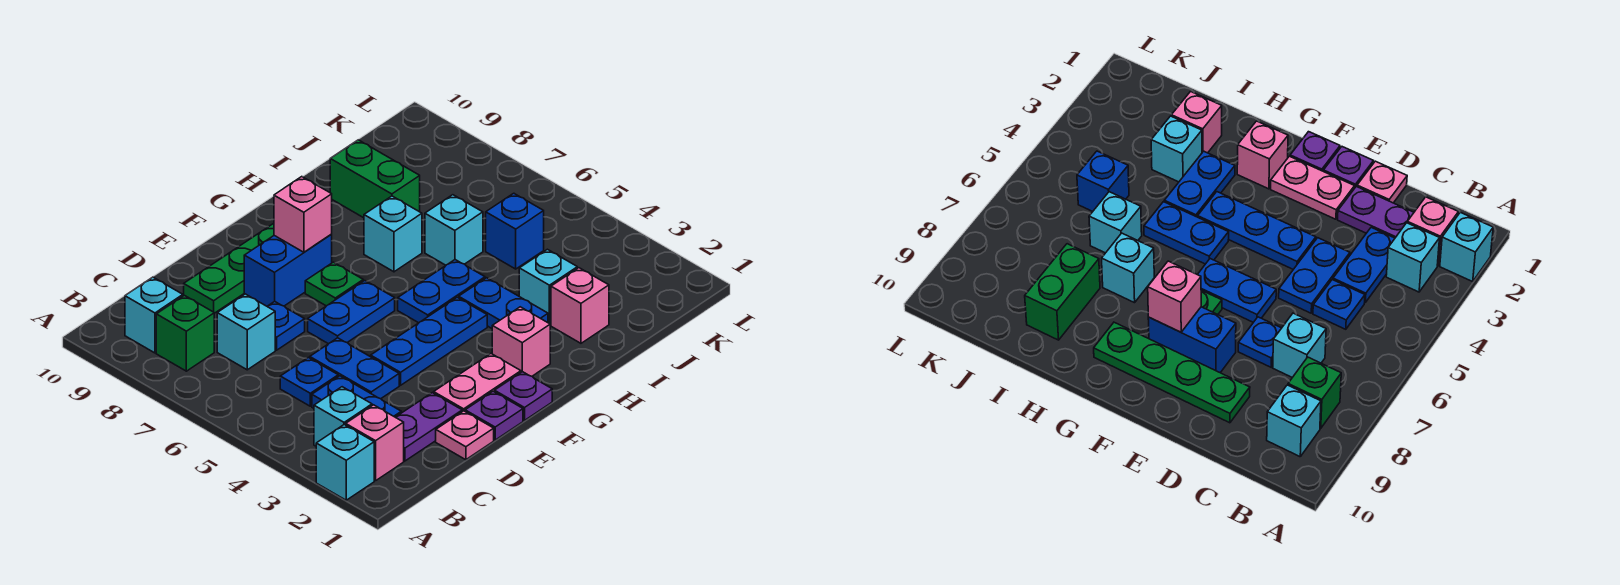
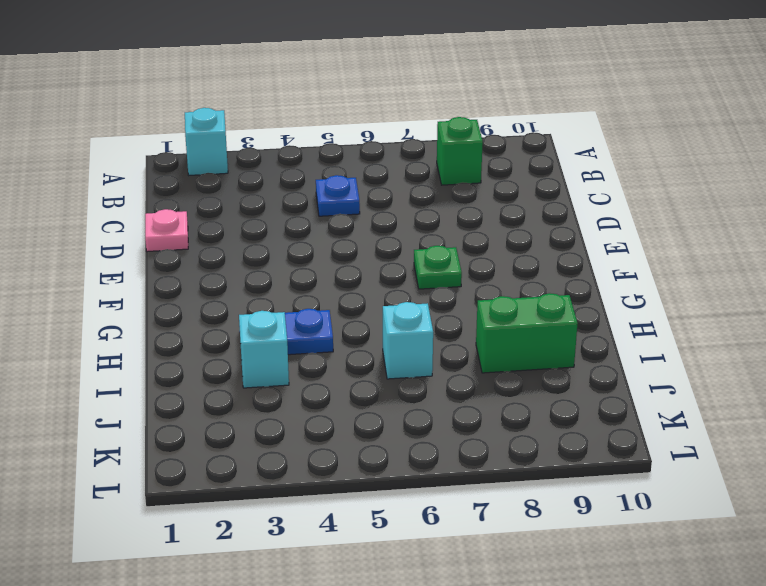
none -> pink 1x1 brick [346,405,404,481]
none -> cyan 1x1 brick [314,387,372,446]
none -> cyan 1x1 brick [125,277,183,353]
none -> purple 1x2 plate [396,393,462,461]

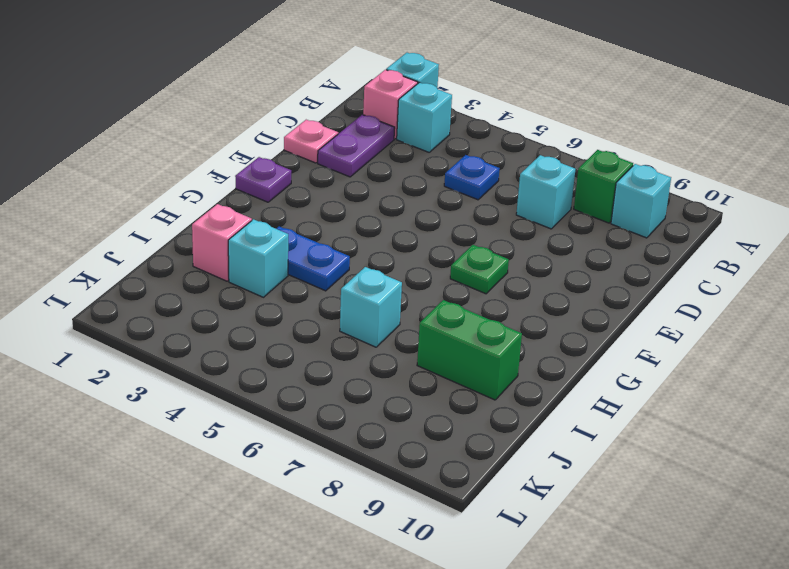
none -> blue 1x2 plate [312,376,401,417]
none -> blue 1x2 plate [310,338,399,399]
none -> blue 1x1 plate [267,301,305,350]
none -> green 1x4 plate [184,223,274,313]

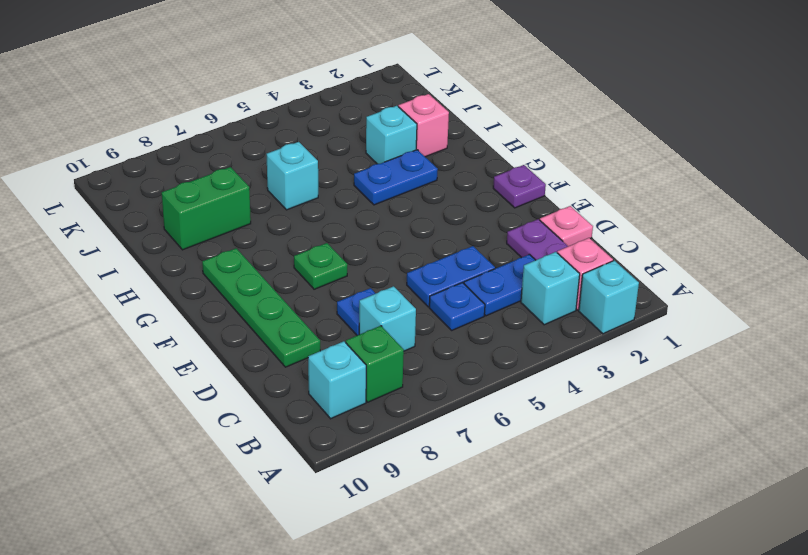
none -> purple 1x1 plate [465,391,523,440]
none -> pink 1x2 plate [434,354,521,412]
none -> blue 1x3 plate [371,297,487,385]
none -> blue 1x2 plate [308,281,395,344]

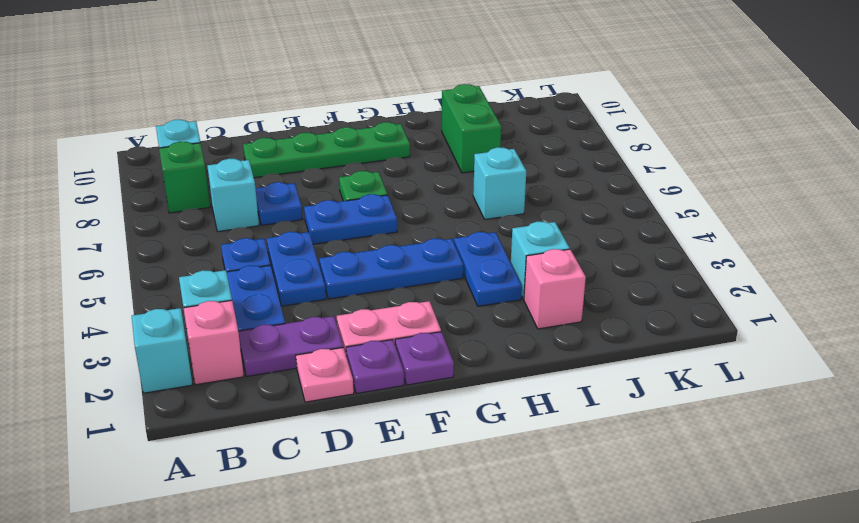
none -> blue 1x2 brick [244,234,332,306]
none -> pink 1x1 brick [492,307,550,376]
none -> blue 1x2 plate [398,260,485,323]
none -> cyan 1x1 brick [364,196,422,272]

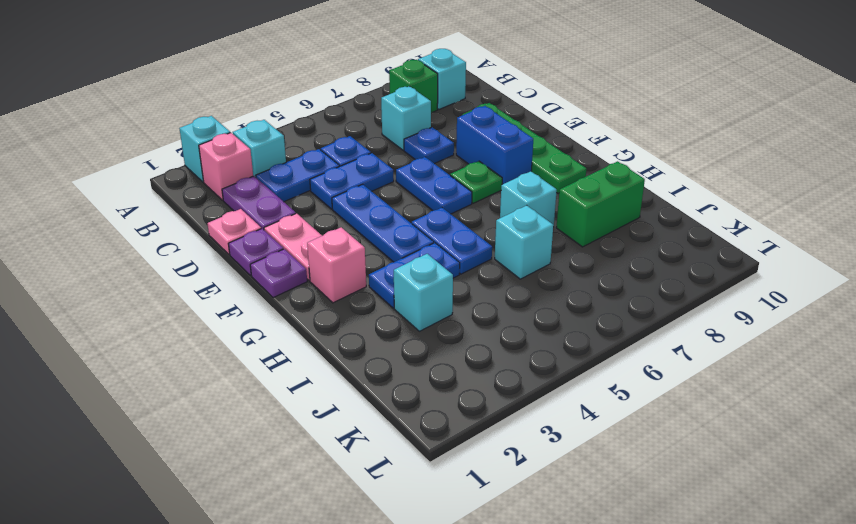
none -> pink 1x1 brick [551,268,609,343]
none -> blue 1x1 brick [486,193,544,269]
none -> pink 1x1 brick [274,177,332,252]

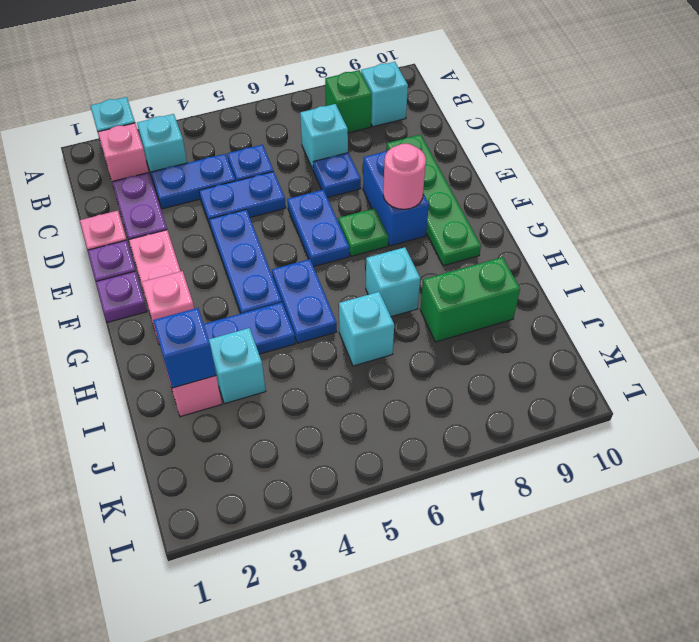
pink 1x1 round brick [383,144,426,209] -> pink 1x1 brick [274,177,332,252]
blue 1x1 brick [153,308,216,388] -> blue 1x1 brick moved to [486,193,544,269]

